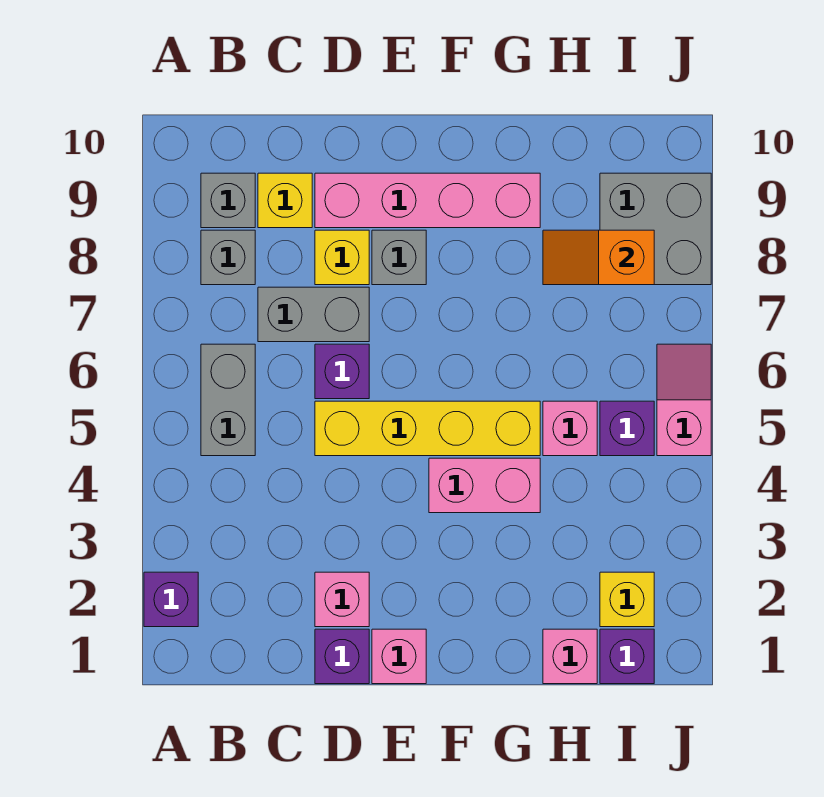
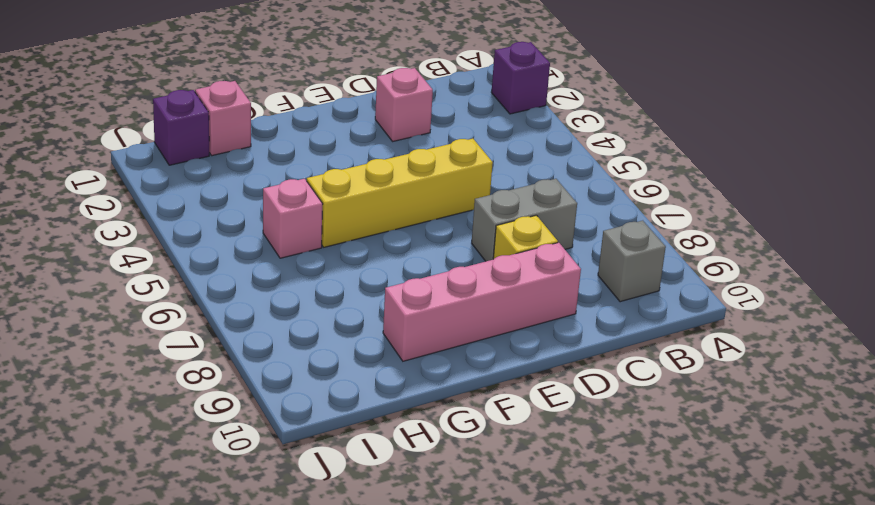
none -> grey 1x2 brick [201,344,255,456]
none -> grey 1x1 brick [201,230,255,285]
none -> yellow 1x1 brick [258,173,312,228]

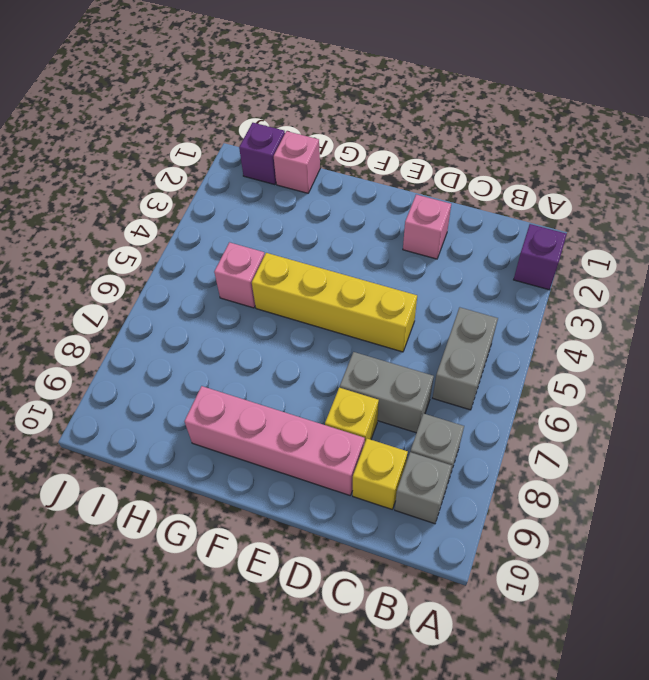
none -> purple 1x1 brick [315,629,369,684]
none -> purple 1x1 brick [315,344,369,399]
none -> pink 1x1 brick [372,629,426,684]

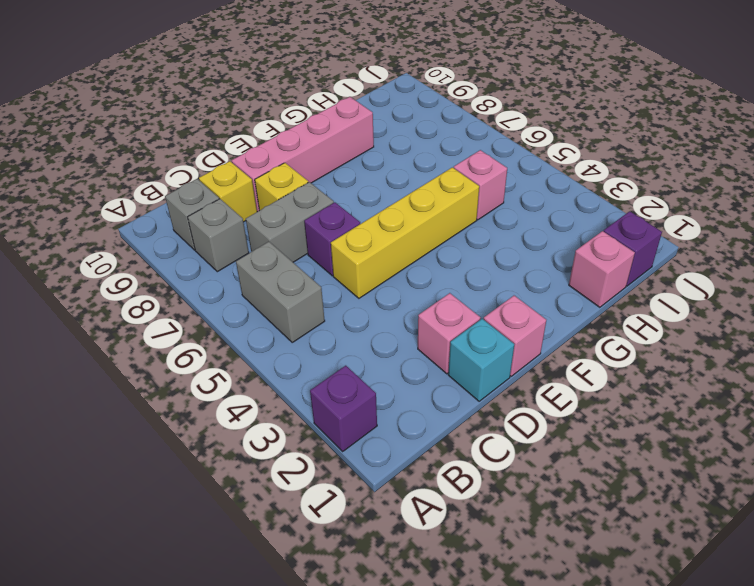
cyan 1x1 brick [448,319,514,401] -> purple 1x1 brick [315,629,369,684]
none -> grey 1x1 brick [372,230,426,285]
none -> pink 1x2 brick [429,458,540,513]
none -> yellow 1x1 brick [600,572,654,627]

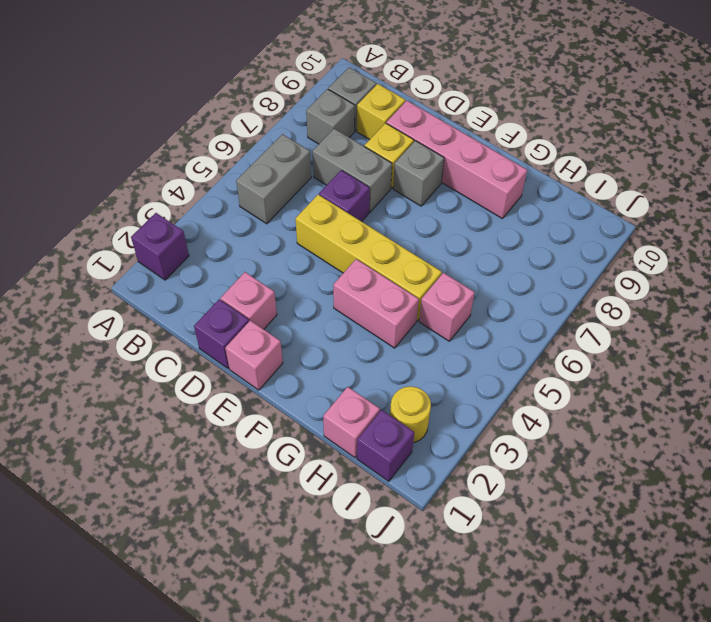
yellow 1x1 round brick [390,386,431,443] -> yellow 1x1 brick [600,572,654,627]
none -> purple 1x1 brick [600,401,654,456]
none -> grey 2x2 brick [600,173,711,285]
none -> pink 1x2 slope [657,344,711,456]

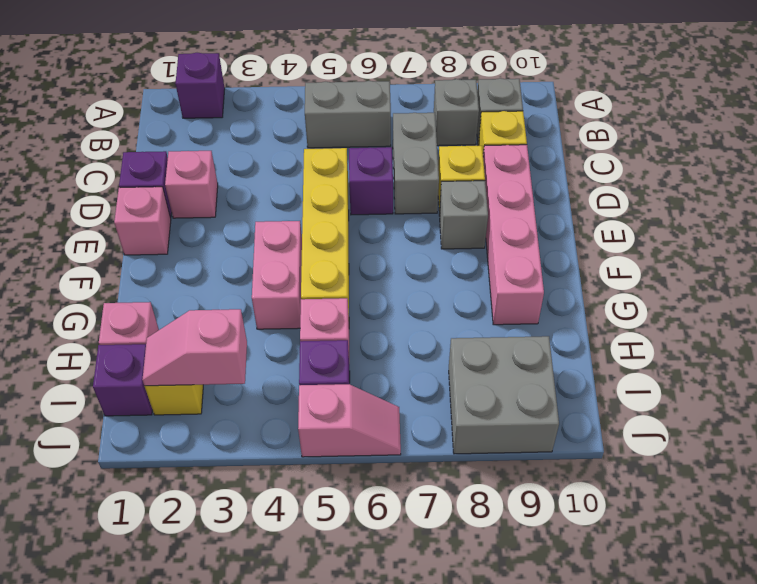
pink 1x2 slope [142,309,247,386] -> none
none -> orange 1x2 slope [543,230,654,285]

